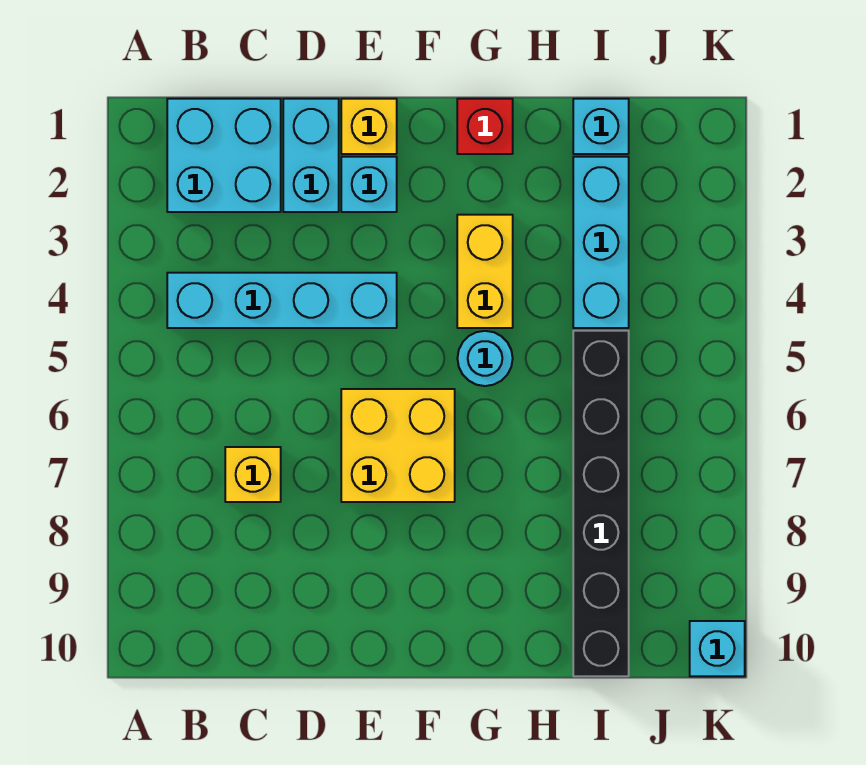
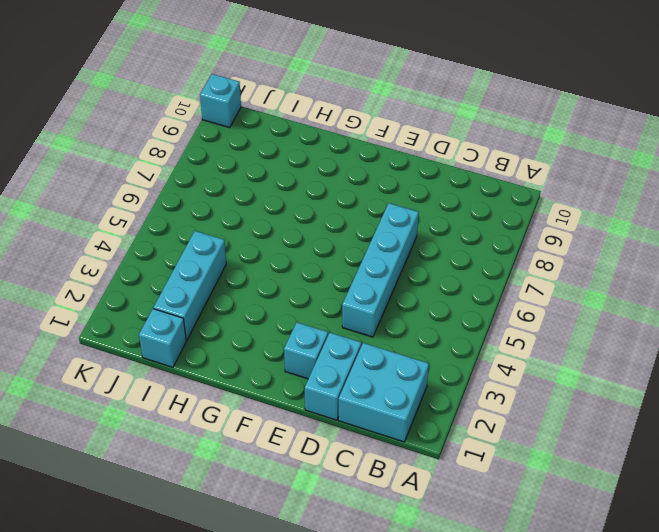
cyan 1x4 brick [342,203,419,337] -> cyan 1x4 brick turned to [167,273,397,328]
none -> yellow 1x1 brick [225,447,281,502]
none -> yellow 1x1 brick [341,99,397,154]
none -> yellow 2x2 brick [341,389,455,502]

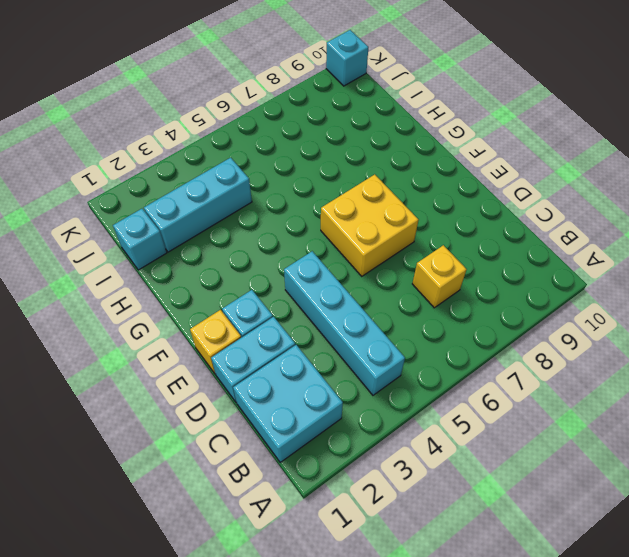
none -> red 1x1 brick [457,99,513,154]
none -> yellow 1x2 brick [457,215,513,328]
none -> cyan 1x1 round brick [457,331,513,386]

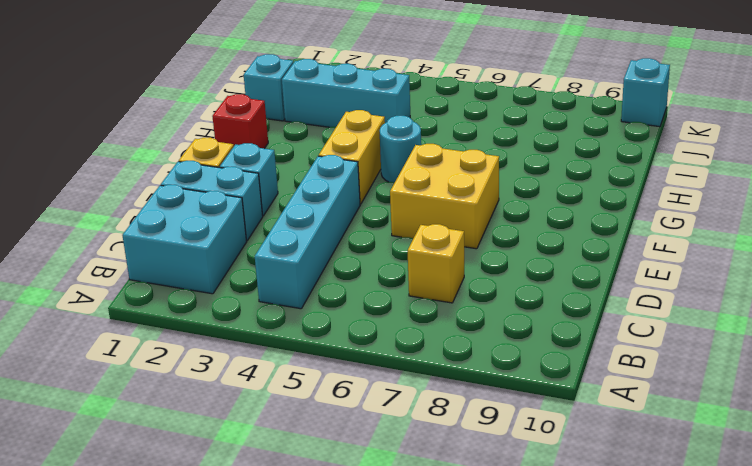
yellow 1x2 brick [319,110,385,204] -> yellow 1x2 brick turned to [457,215,513,328]
none -> black 1x6 brick [573,331,629,676]

